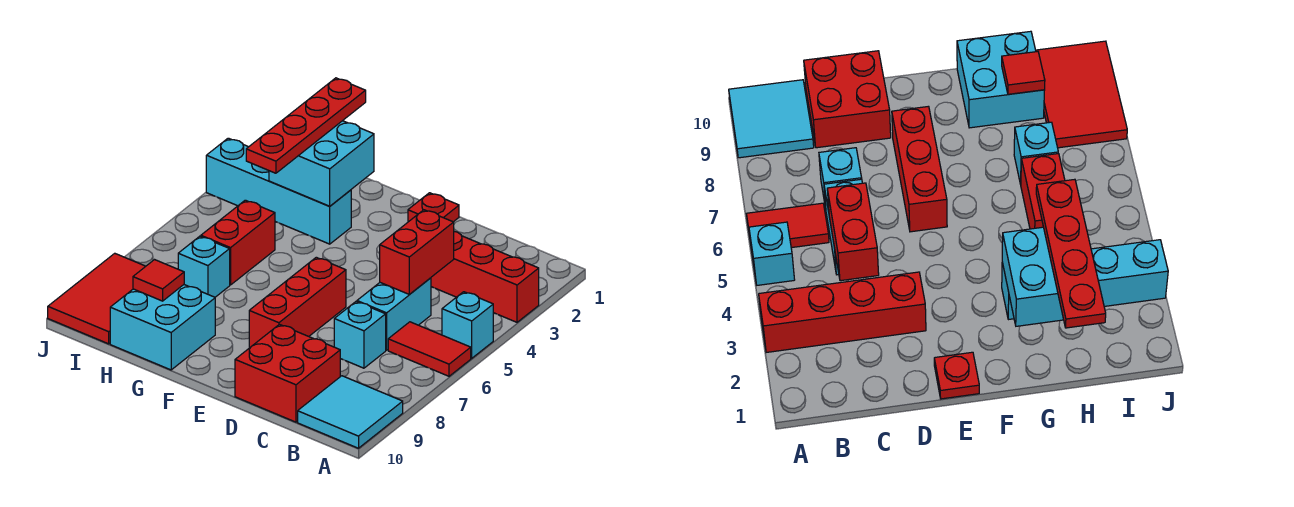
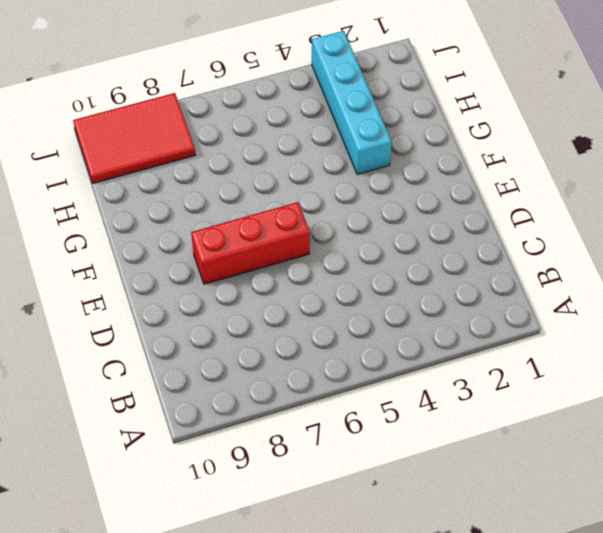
none -> red 1x4 brick [431,232,539,322]
none -> cyan 1x1 brick [442,292,493,358]
none -> red 1x2 tile [388,322,471,376]

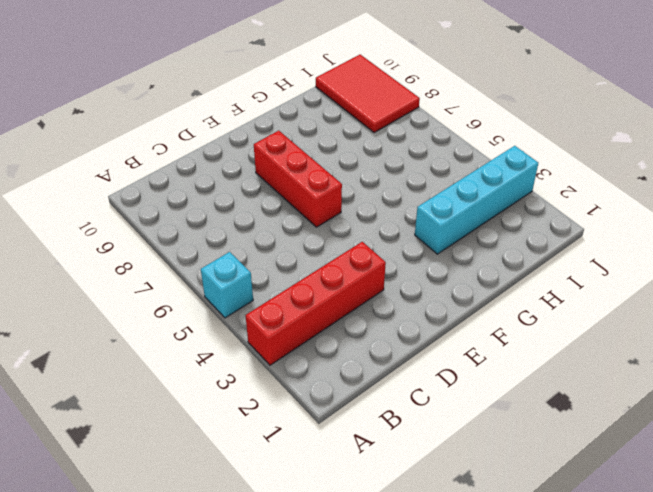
none -> red 1x2 tile [388,322,471,376]
none -> cyan 2x2 tile [298,376,403,448]
none -> cyan 1x2 brick [357,278,431,350]

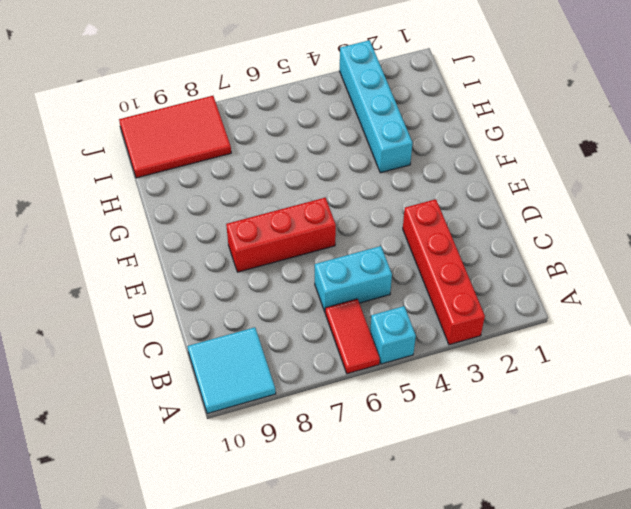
none -> cyan 1x1 brick [334,302,386,368]
none -> red 2x2 brick [235,324,340,422]
none -> red 1x1 plate [408,193,459,222]

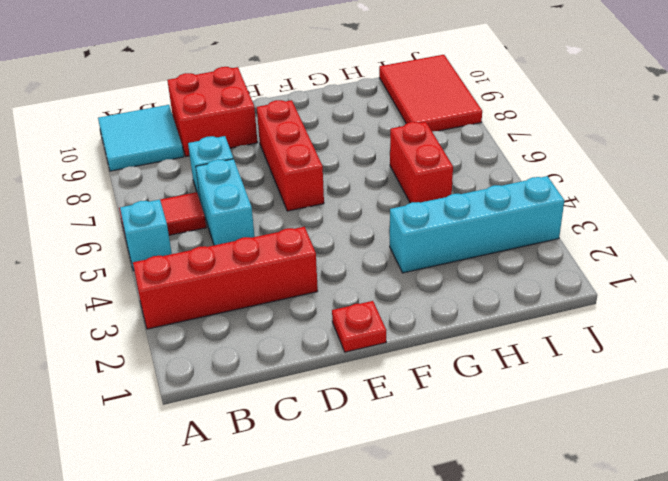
none -> cyan 2x2 brick [110,285,215,370]
none -> cyan 1x1 brick [178,236,230,297]
none -> red 1x2 brick [380,210,454,295]

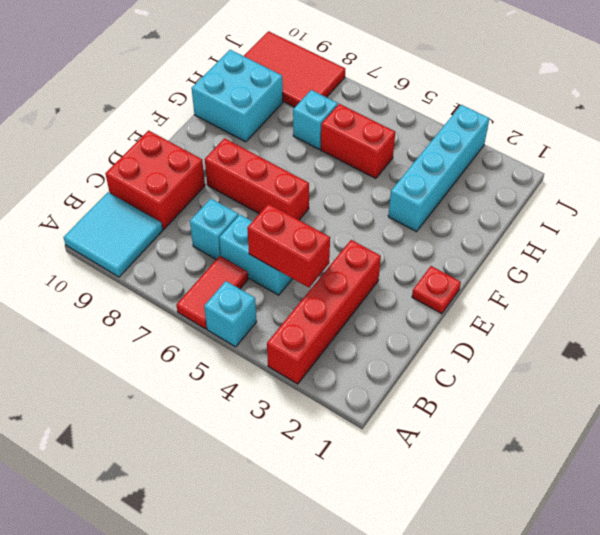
none -> cyan 2x2 brick [269,121,374,206]
none -> red 1x1 tile [133,260,184,301]
none -> red 1x4 plate [246,78,366,173]

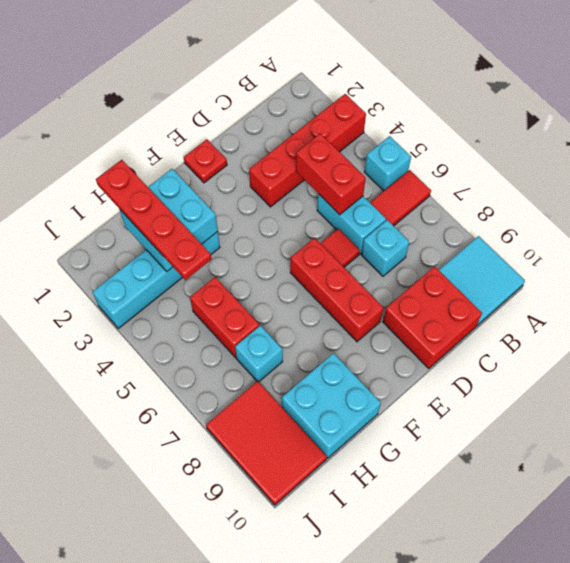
red 1x1 tile [320,229,360,267] -> red 1x1 tile moved to [133,260,184,301]

